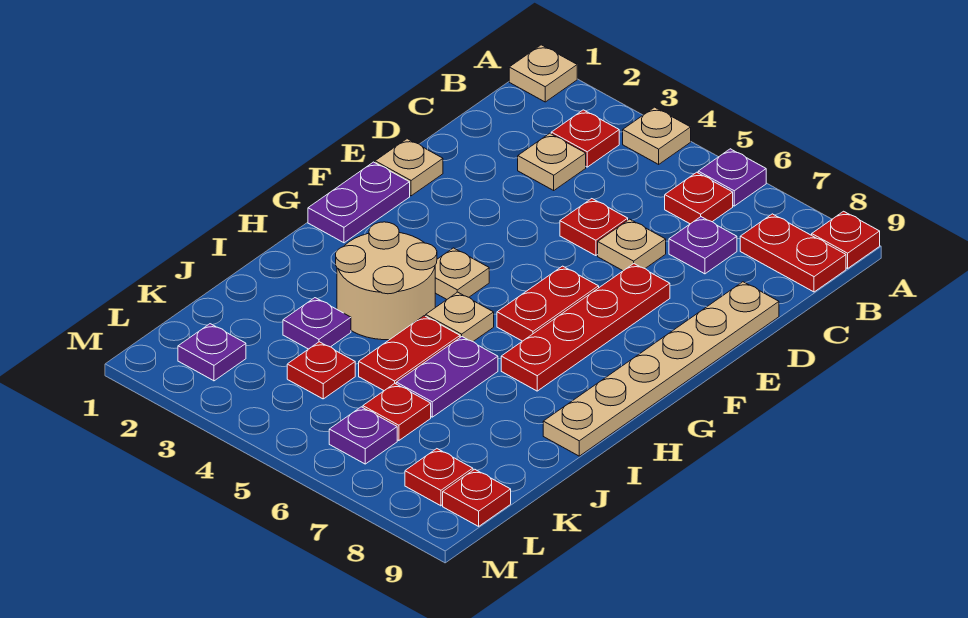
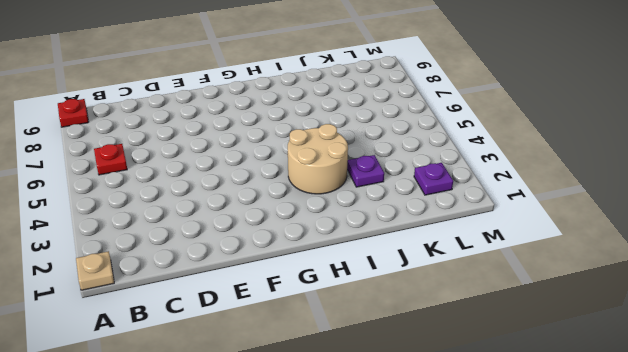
none -> tan 1x1 plate [623,107,691,164]
none -> purple 1x1 plate [698,149,766,206]
none -> red 1x1 plate [551,110,619,167]

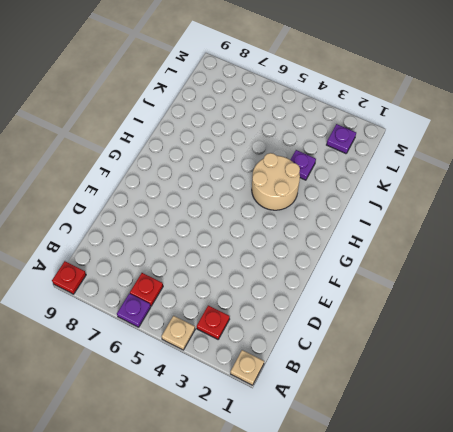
none -> red 1x2 plate [740,214,846,292]
none -> tan 1x1 plate [518,133,586,190]
none -> purple 1x1 plate [669,217,737,274]

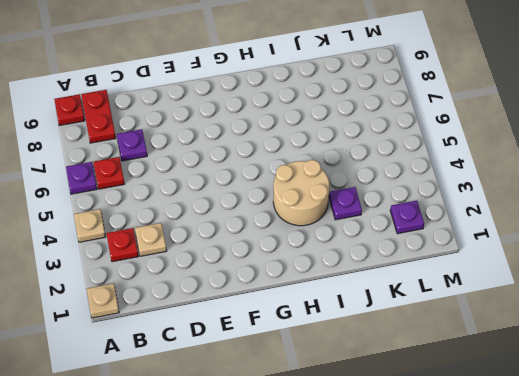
none -> red 1x1 plate [560,199,628,256]
none -> tan 1x1 plate [598,219,666,271]
none -> tan 1x6 plate [543,282,779,456]

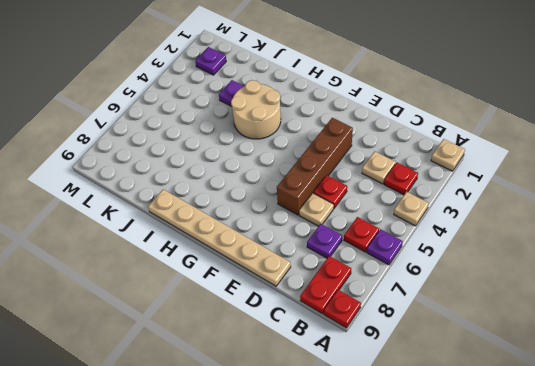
brown 1x4 brick [277,118,353,215] -> none
none -> tan 1x1 plate [375,139,443,196]
none -> red 1x4 plate [501,264,670,391]
none -> purple 1x2 plate [308,162,410,243]

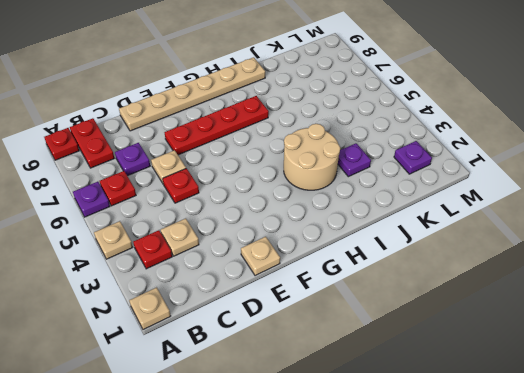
none -> purple 1x2 plate [308,162,410,243]
none -> red 1x2 plate [497,266,599,341]
none -> tan 1x1 plate [435,248,489,299]

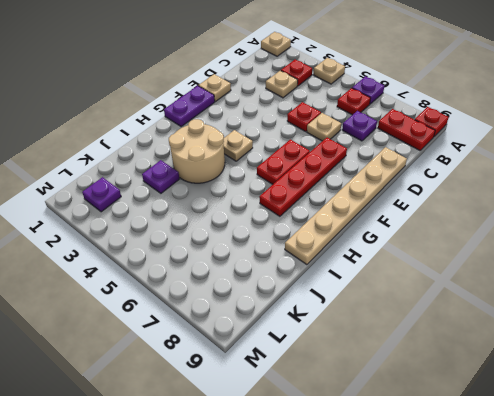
none -> tan 1x1 plate [426,292,494,341]
none -> red 1x2 plate [359,316,460,391]
none -> purple 1x2 plate [396,337,498,417]

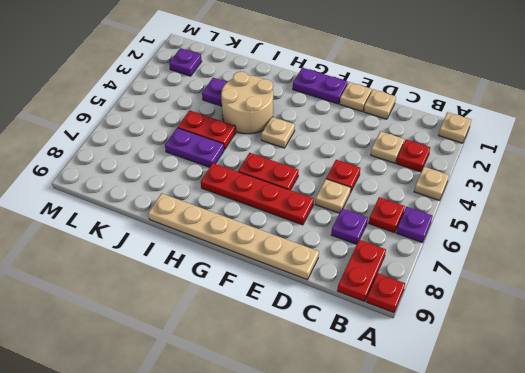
tan 1x1 plate [364,89,396,119] -> tan 1x1 plate moved to [426,292,494,341]
none -> red 1x1 plate [287,342,355,399]
none -> red 1x1 plate [363,384,431,441]
none -> purple 1x1 plate [329,407,397,464]

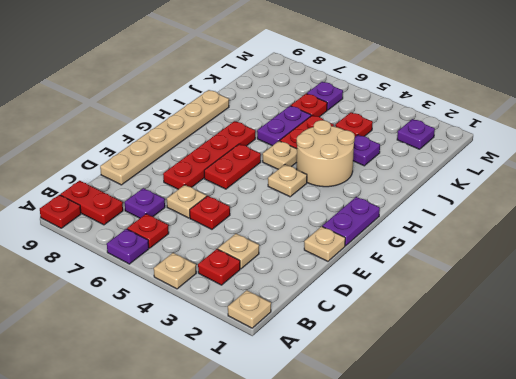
none -> red 1x1 plate [405,449,473,506]
none -> red 1x1 plate [443,469,511,526]

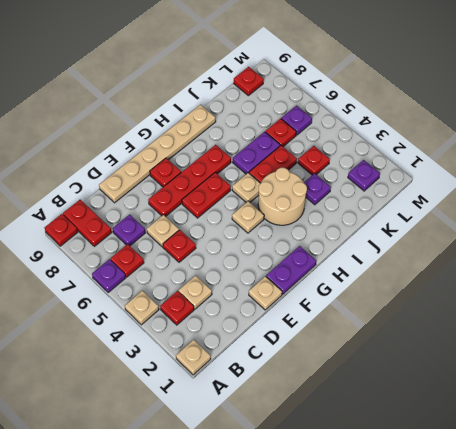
red 1x1 plate [150,158,181,187] -> red 1x1 plate moved to [405,449,473,506]

